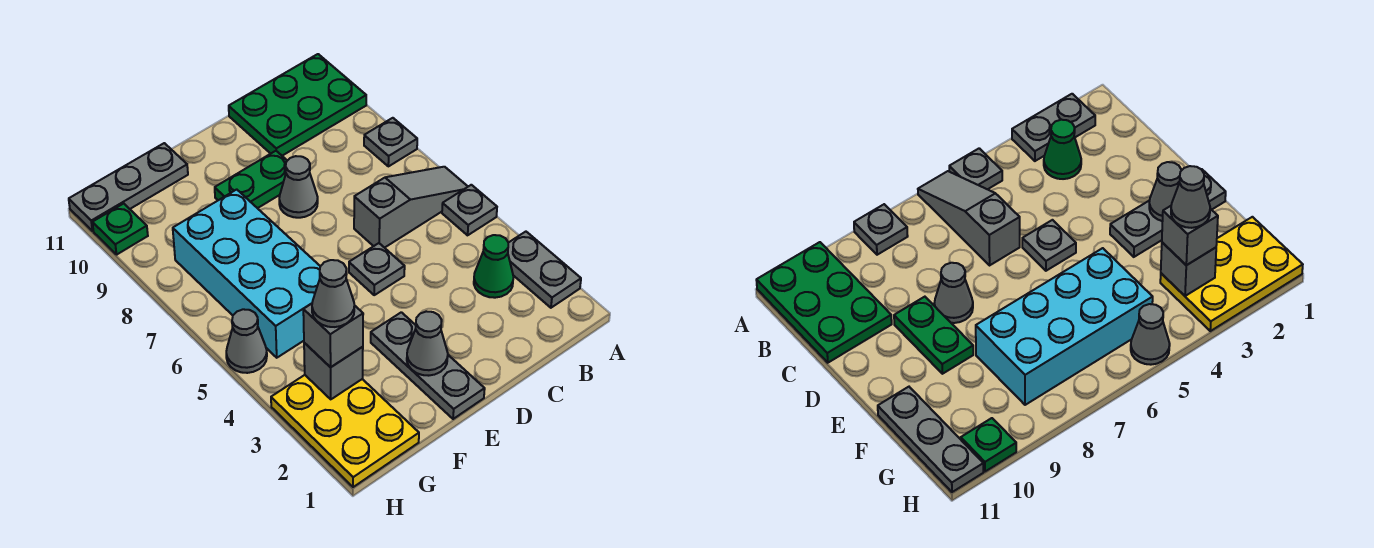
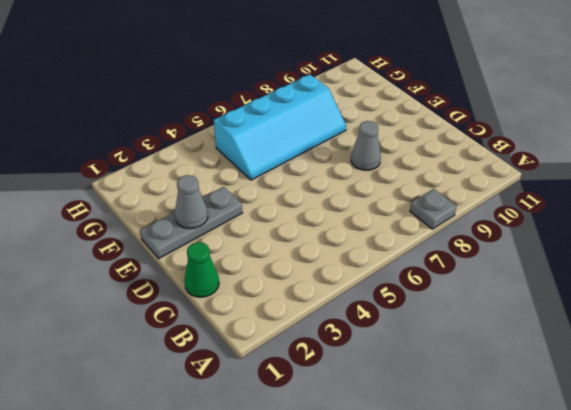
green 1x1 cone [184,242,219,297] -> green 1x1 cone moved to [474,235,513,298]
cyan 2x4 slope [214,75,346,180] -> cyan 2x4 brick [173,189,320,358]
none -> grey 1x2 plate [508,232,581,308]
none -> grey 1x1 plate [442,185,497,235]
none -> grey 1x3 slope [354,167,468,248]

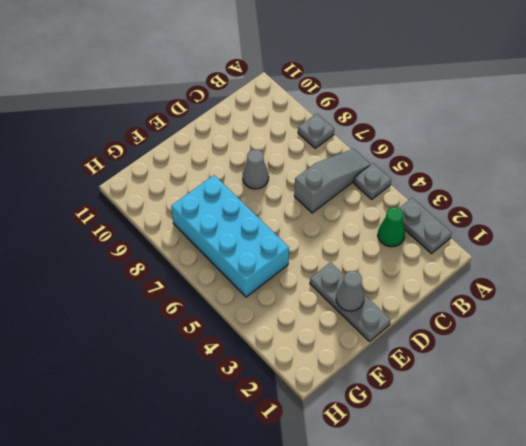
none -> green 2x3 plate [229,54,366,156]
none -> grey 1x1 plate [349,243,405,295]
none -> green 1x2 plate [215,151,287,208]

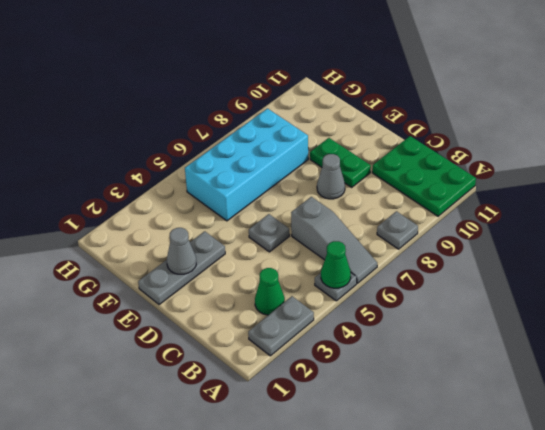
green 1x1 cone [321,241,351,288] -> none
none -> grey 1x3 plate [69,143,188,231]
none -> yellow 2x3 plate [271,375,419,487]
none -> grey 1x1 cone [226,309,267,373]

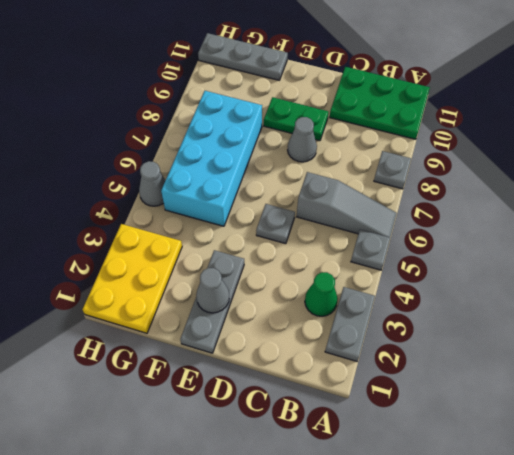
none -> green 1x1 plate [92,204,148,254]
none -> grey 1x1 brick [304,343,363,399]
none -> grey 1x1 brick [303,304,363,367]

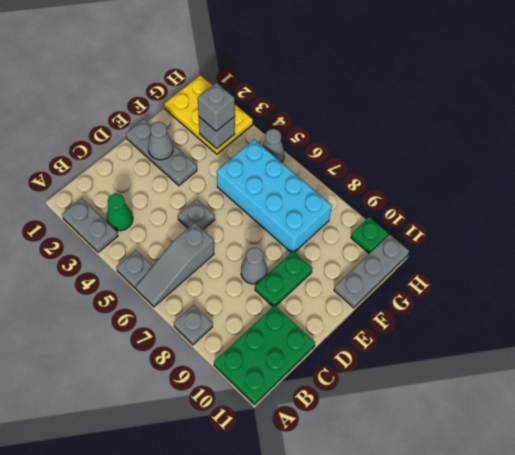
none -> grey 1x1 cone [312,260,354,327]

